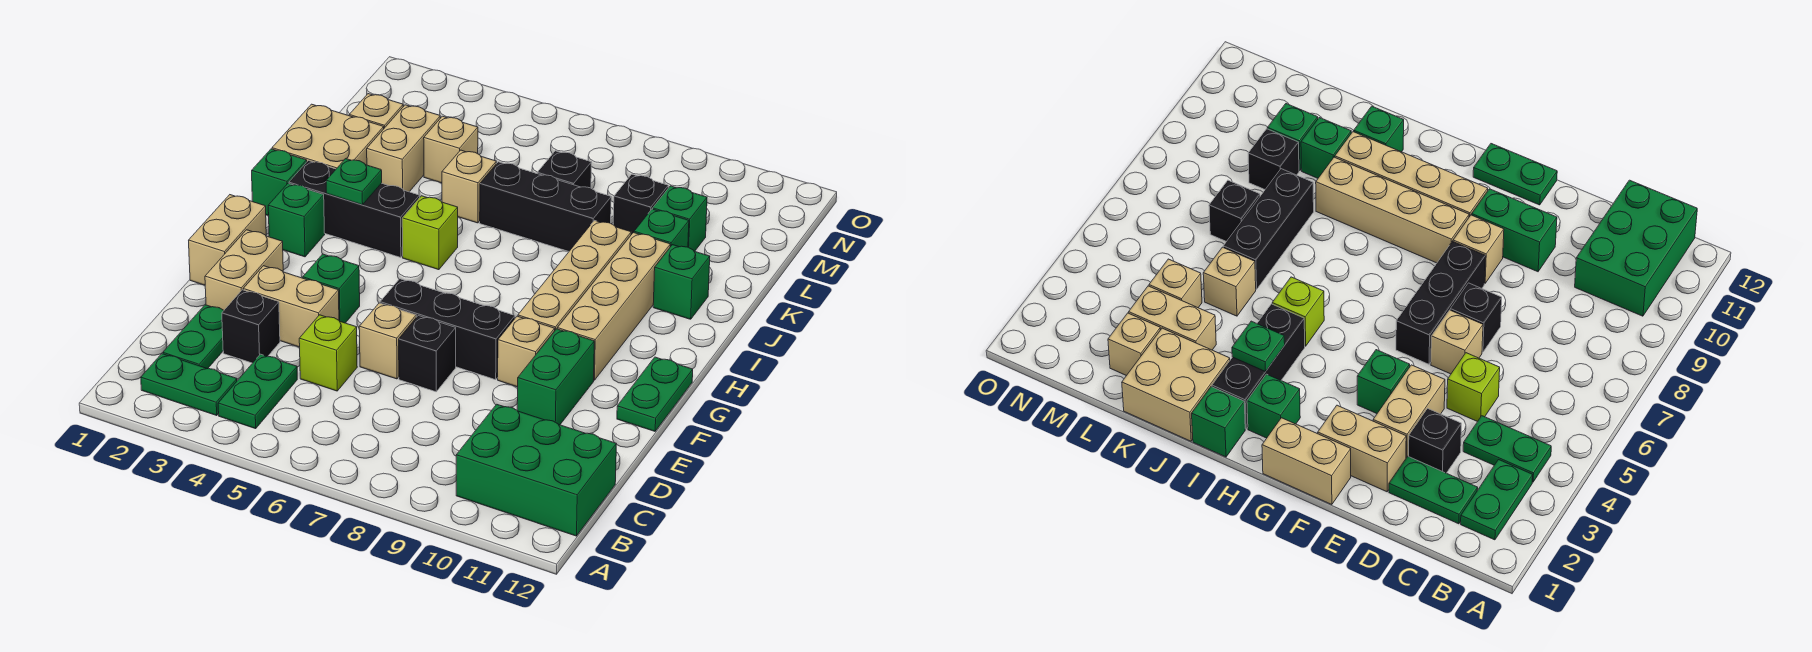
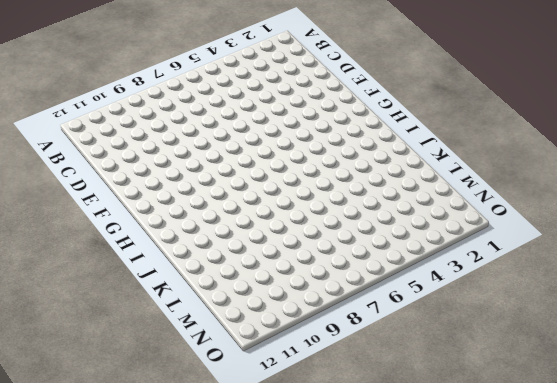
none -> green 1x2 plate [141,354,237,415]
none -> green 1x2 plate [218,354,297,429]
none -> green 2x3 brick [456,404,616,536]
none -> green 1x2 plate [163,305,224,369]

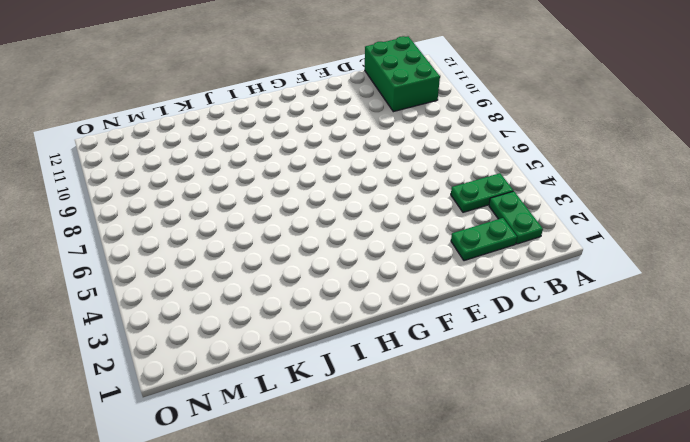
none -> black 1x1 brick [222,290,280,363]
none -> lime 1x1 brick [299,315,357,391]
none -> tan 1x2 brick [205,230,283,310]
none -> tan 1x2 brick [243,266,339,347]

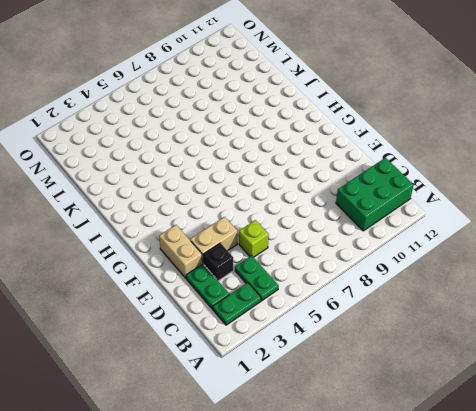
none -> tan 1x1 brick [359,303,416,379]
none -> black 1x1 brick [399,316,456,392]
none -> green 1x2 brick [517,329,594,425]
none -> tan 1x2 brick [189,195,266,285]

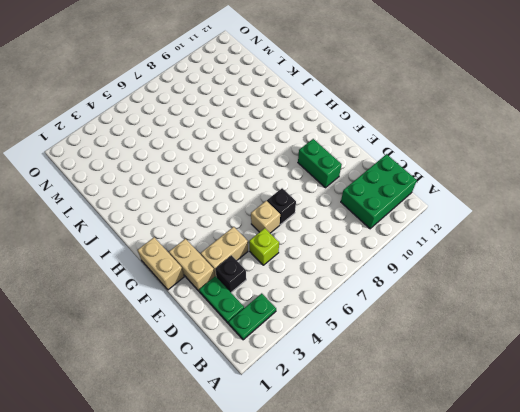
none -> green 1x2 plate [218,354,297,429]
none -> green 1x1 brick [303,254,360,323]
none -> black 1x3 brick [380,279,515,380]
none -> tan 1x1 brick [498,316,555,387]

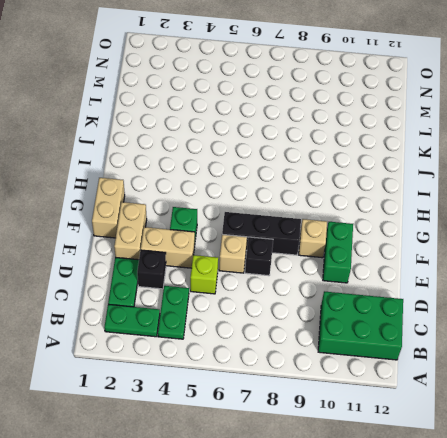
none -> green 1x2 plate [617,357,693,431]
none -> tan 1x4 brick [518,220,631,330]
none -> tan 1x4 brick [557,232,670,380]
none -> green 1x1 brick [268,183,325,257]

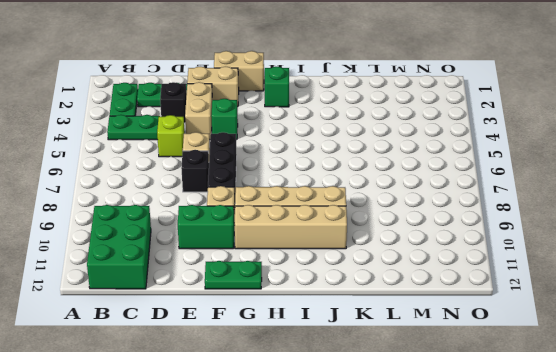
none -> green 1x1 brick [252,149,307,216]
none -> black 1x3 brick [289,161,420,258]
none -> lime 1x1 brick [402,196,458,270]
none -> tan 2x2 brick [272,104,384,169]

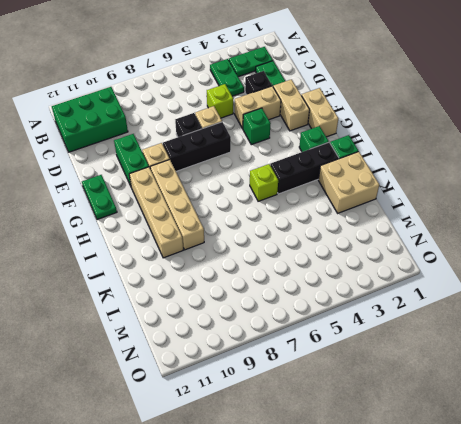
none -> green 1x1 brick [653,245,710,319]
none -> tan 1x2 brick [367,105,440,192]
none -> tan 1x1 brick [442,150,496,223]
none -> black 1x3 brick [480,162,611,252]

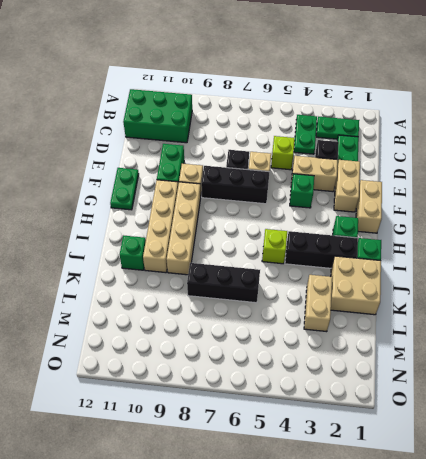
none -> tan 1x1 brick [442,150,496,223]
none -> green 1x1 brick [634,209,689,247]
none -> tan 1x1 brick [349,94,403,128]
none -> tan 1x1 brick [424,116,478,183]

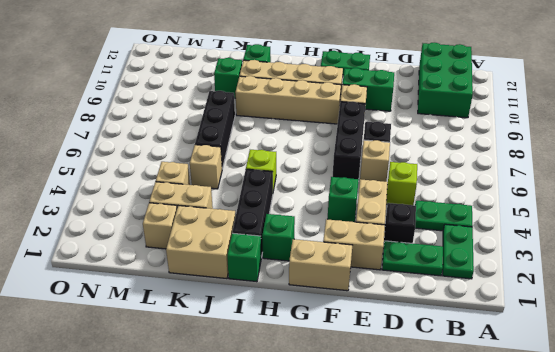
none -> black 1x1 brick [537,151,592,188]
none -> black 1x1 brick [613,174,668,234]
none -> green 1x1 brick [653,186,707,251]
none -> green 1x1 plate [326,159,382,205]

